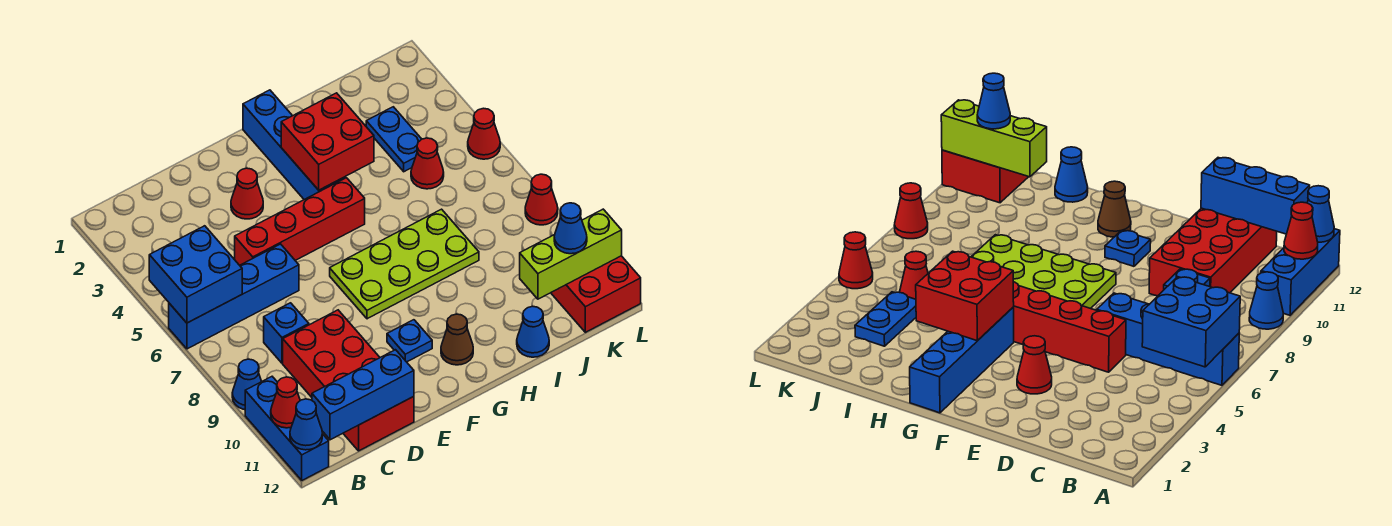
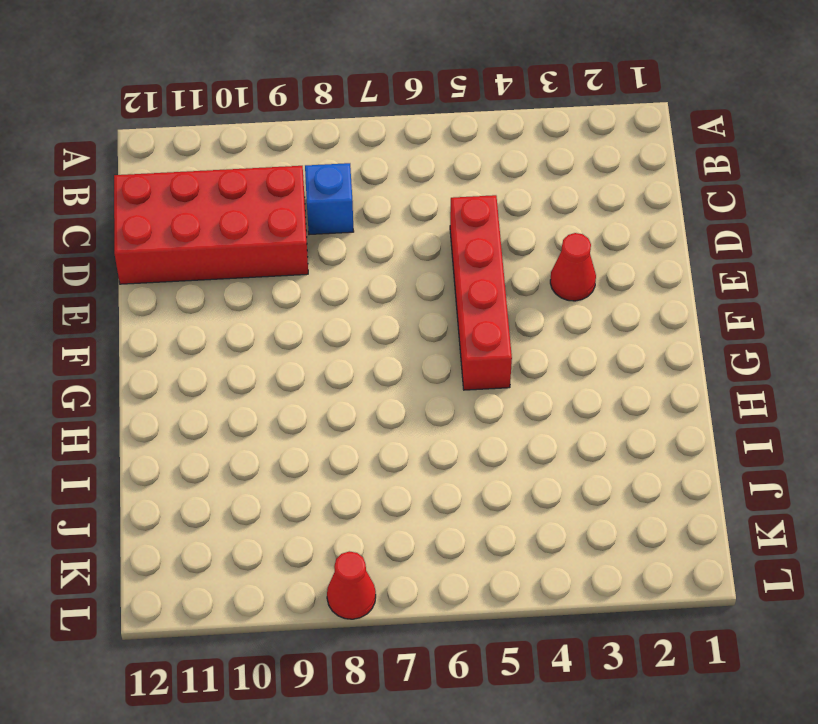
none -> blue 1x4 brick [169,244,299,349]
none -> blue 1x1 cone [232,359,262,410]
none -> blue 1x3 brick [245,377,329,480]

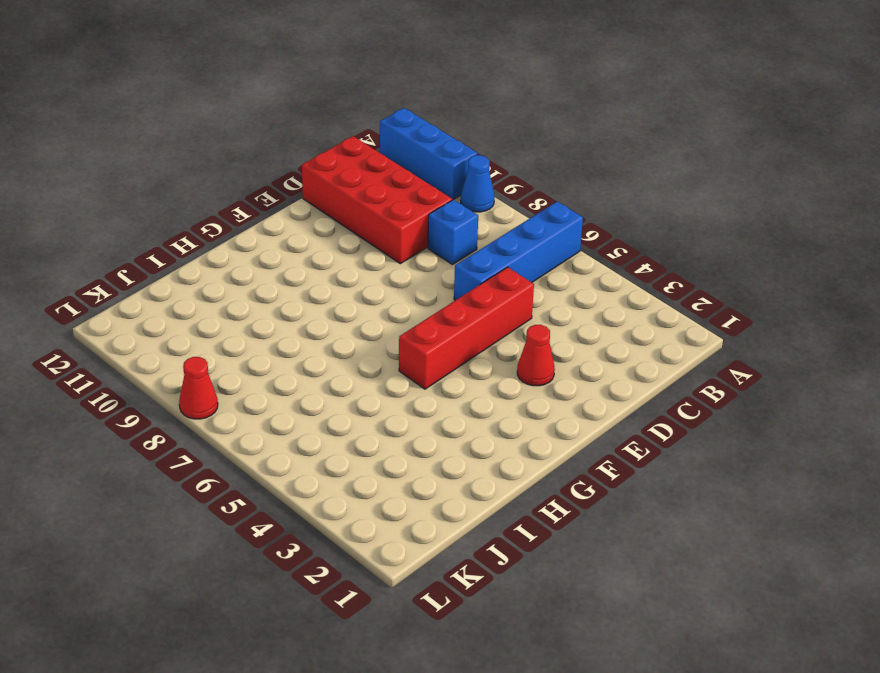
none -> lime 2x4 plate [330,209,479,319]
none -> blue 1x1 plate [387,320,432,362]
none -> blue 1x4 brick [243,90,346,200]

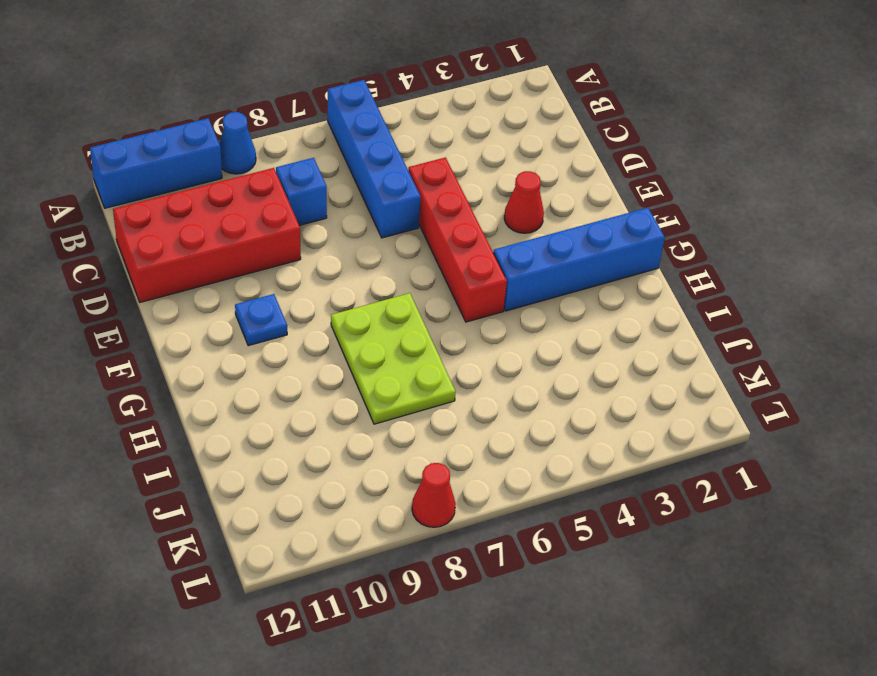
lime 2x3 plate [331,293,456,424] -> lime 2x4 plate [330,209,479,319]
none -> brown 1x1 cone [441,314,473,365]
none -> blue 1x1 cone [517,306,549,357]
none -> blue 1x2 plate [366,107,421,172]

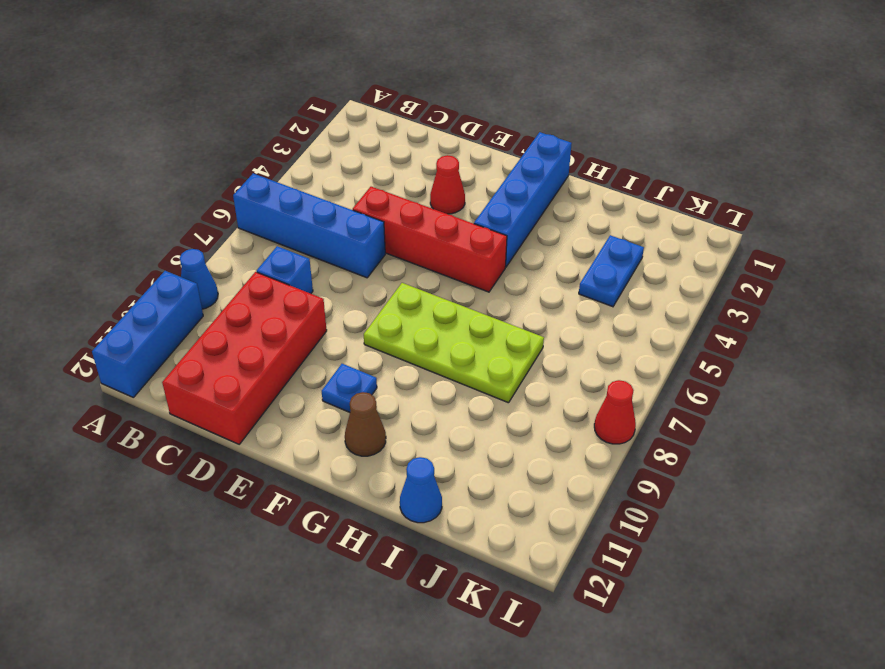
none -> red 1x1 cone [411,138,444,189]
none -> red 2x2 brick [551,256,641,332]
none -> red 1x1 cone [468,108,500,159]

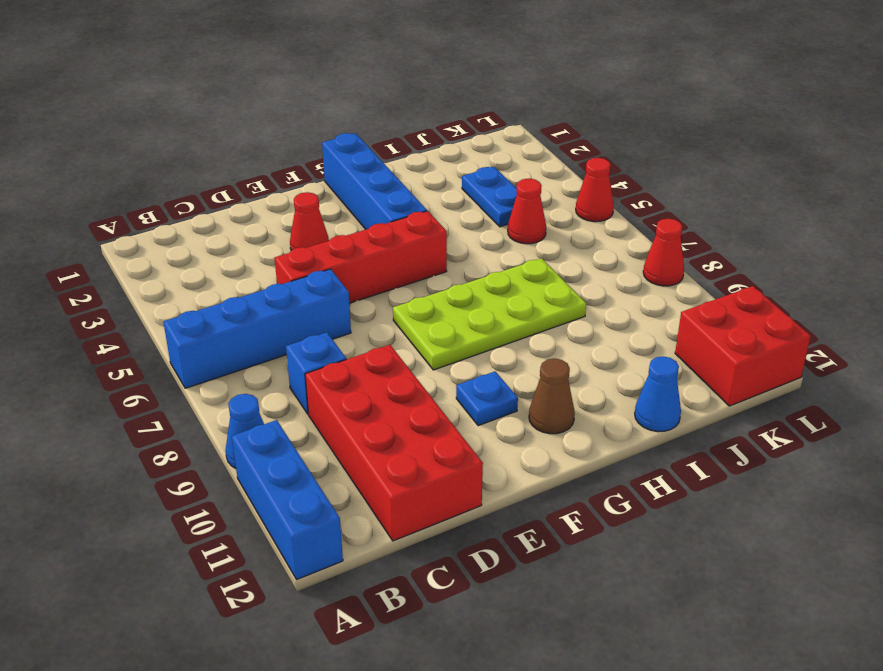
none -> blue 2x2 brick [149,226,242,323]
none -> red 1x1 cone [271,377,300,428]
none -> blue 1x1 cone [290,399,322,450]

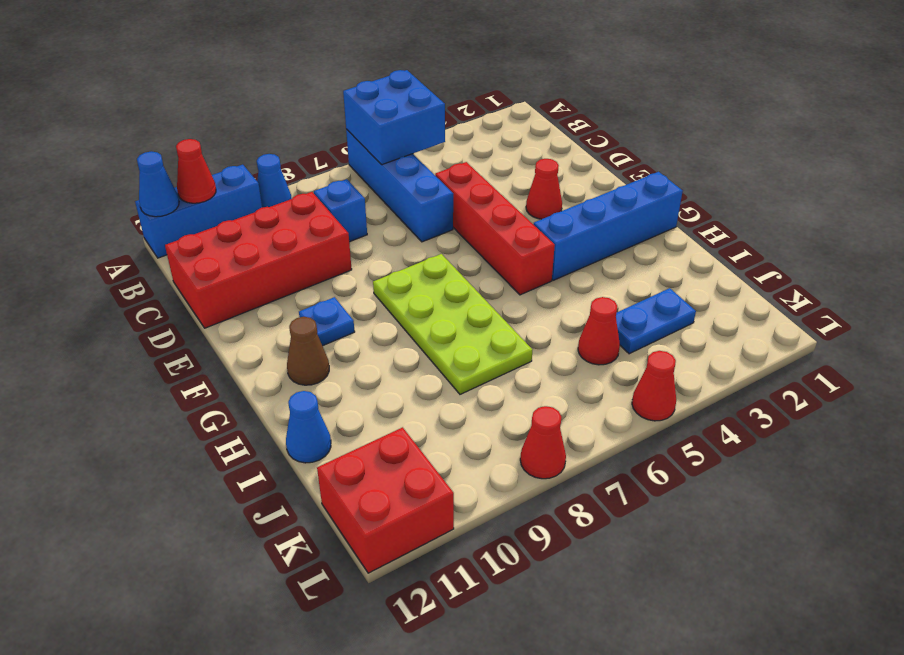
none -> blue 1x3 brick [312,350,414,440]
none -> red 2x2 brick [281,93,374,190]
none -> lime 1x3 brick [520,209,622,299]

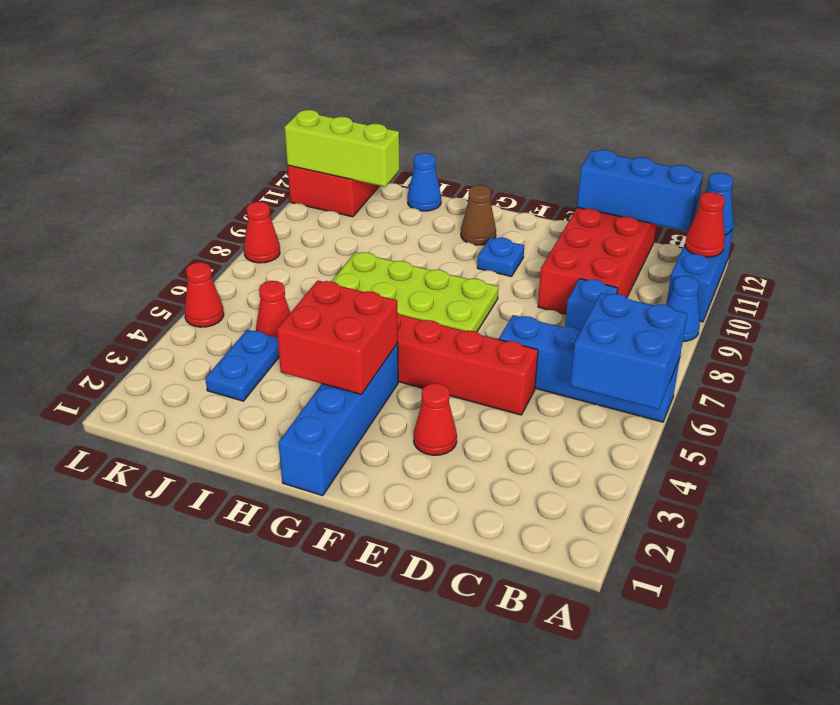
none -> blue 1x1 cone [554,203,587,254]

